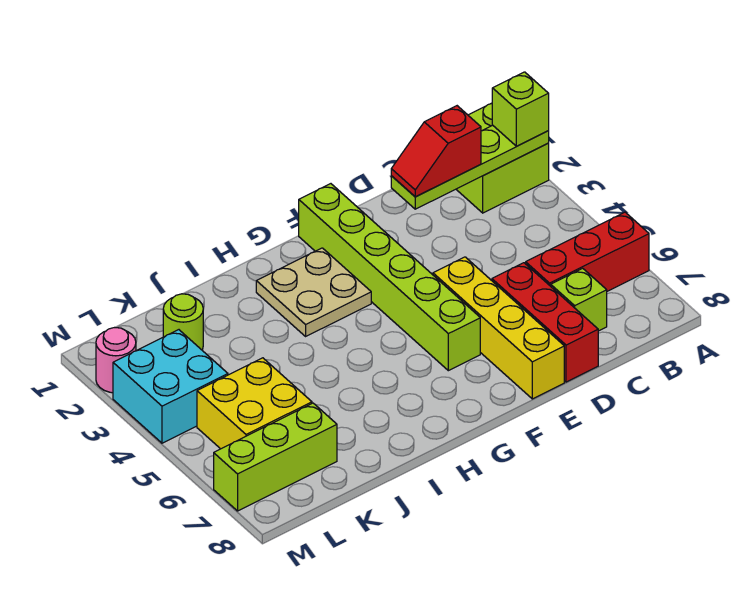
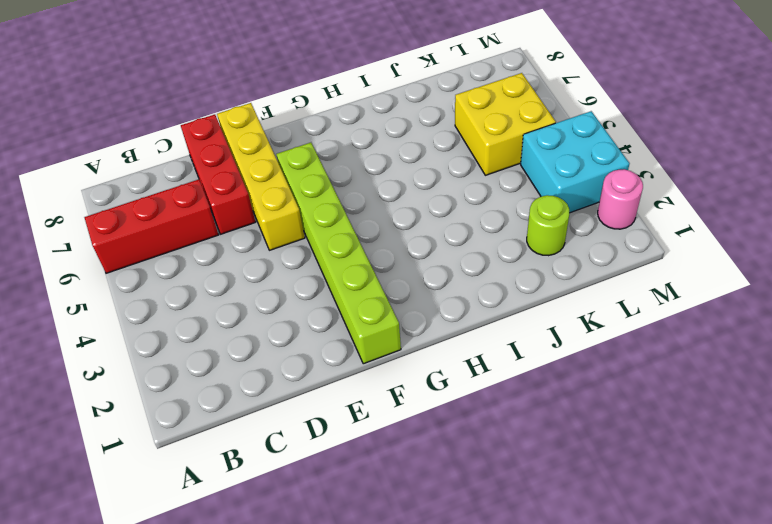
none -> lime 2x2 brick [456,103,549,213]
none -> lime 1x1 brick [551,268,607,331]
none -> tan 2x2 plate [256,248,371,336]

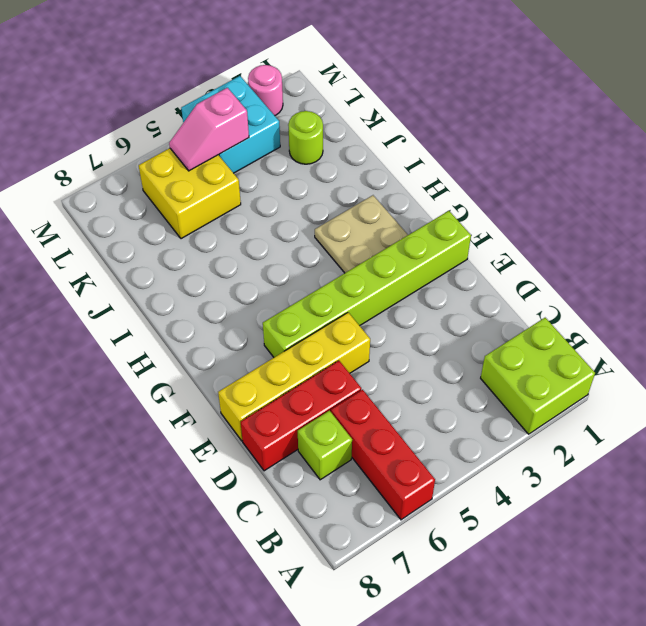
pink 1x2 slope [169,88,249,171] -> none
none -> lime 1x3 brick [214,403,337,511]
none -> lime 1x4 plate [391,125,549,209]
none -> lime 1x1 brick [492,72,549,146]

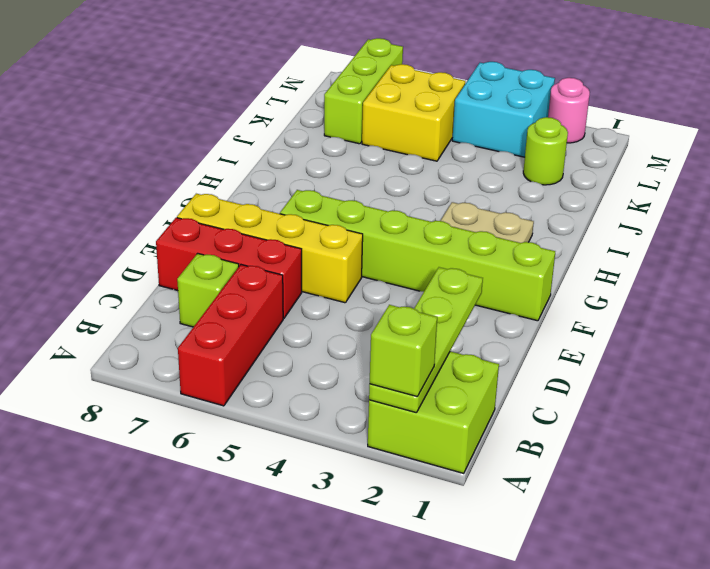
none -> red 1x2 slope [391,106,481,197]

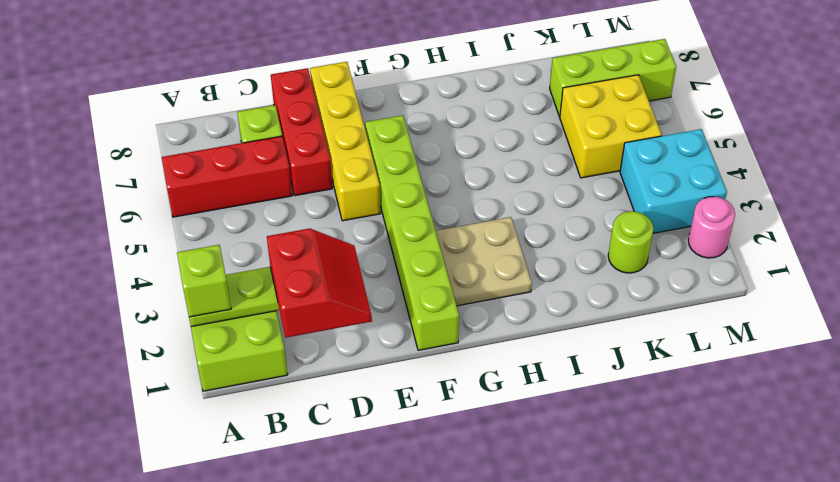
red 2x2 slope [267,229,372,338] -> red 1x2 slope [391,106,481,197]

